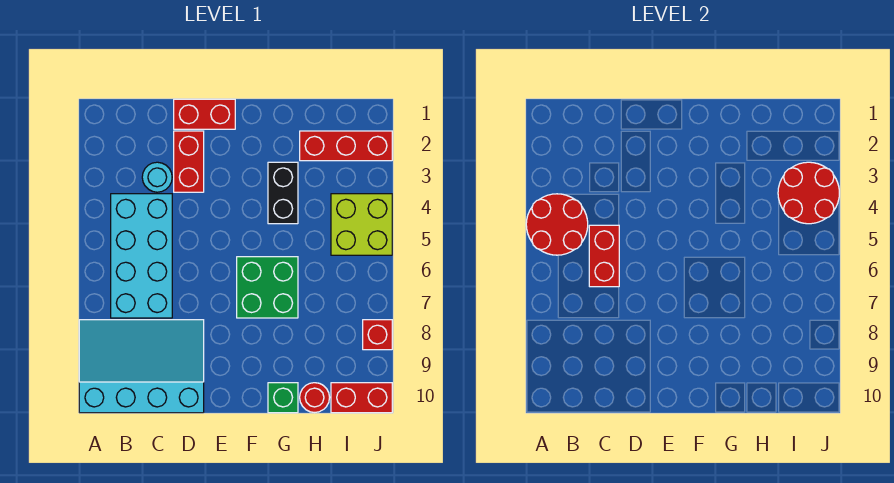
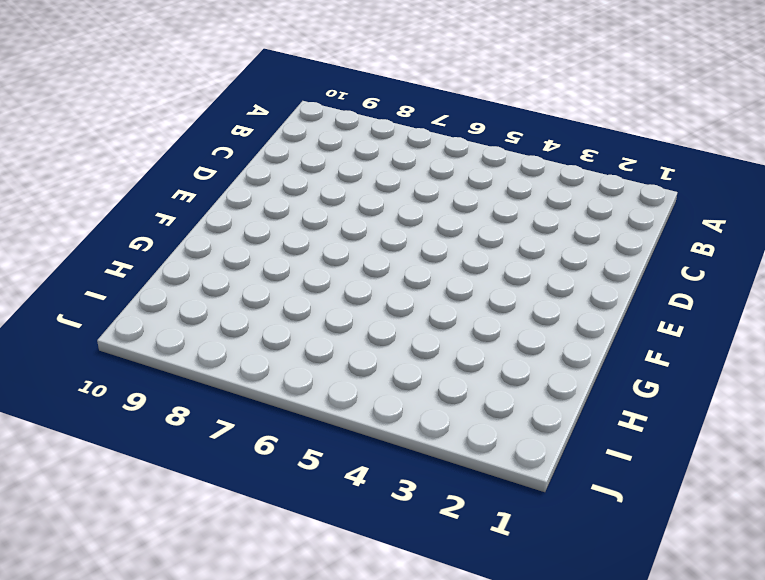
none -> cyan 3x4 slope [79,320,204,413]
none -> cyan 2x4 brick [111,194,172,318]
none -> cyan 1x1 round brick [142,162,172,192]

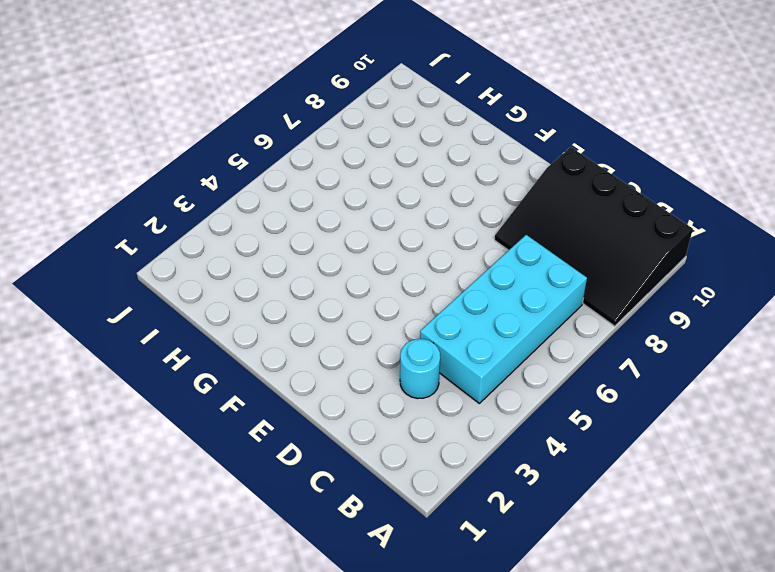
black 3x4 slope [495,147,693,326] -> cyan 3x4 slope [79,320,204,413]
none -> red 1x2 brick [174,99,235,129]
none -> red 1x2 brick [174,131,204,192]
none -> green 2x2 brick [237,257,298,318]

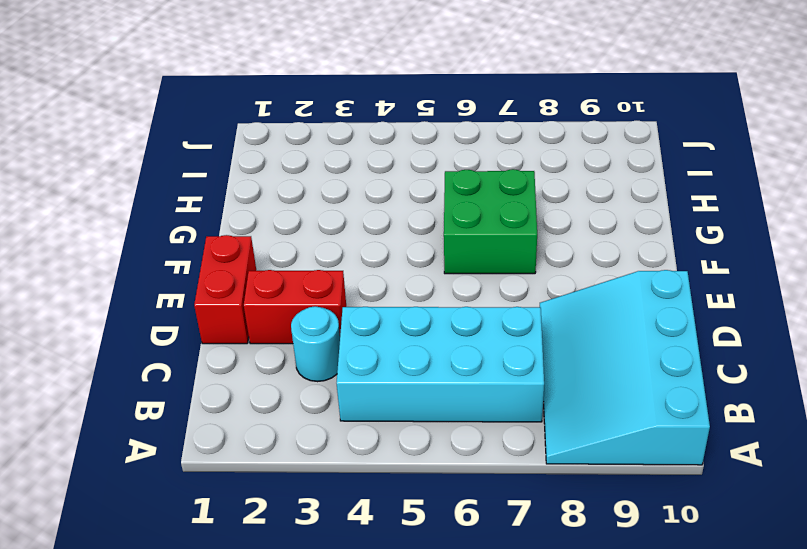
none -> black 1x2 brick [268,162,298,224]
none -> green 1x1 brick [268,383,298,413]
none -> red 1x3 brick [300,131,392,161]

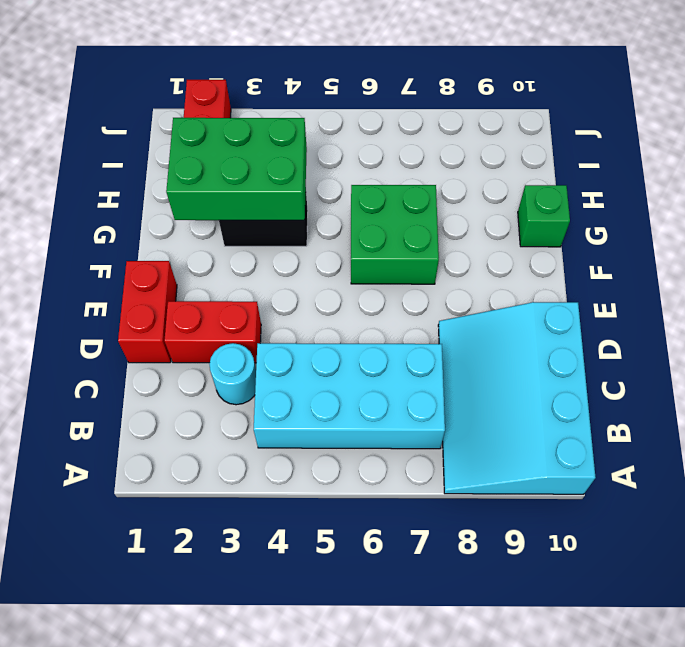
green 2x3 brick [166,118,307,220] -> none
none -> red 1x1 round brick [300,383,330,413]
none -> lime 2x2 brick [331,194,392,255]
none -> red 1x2 brick [331,383,392,413]

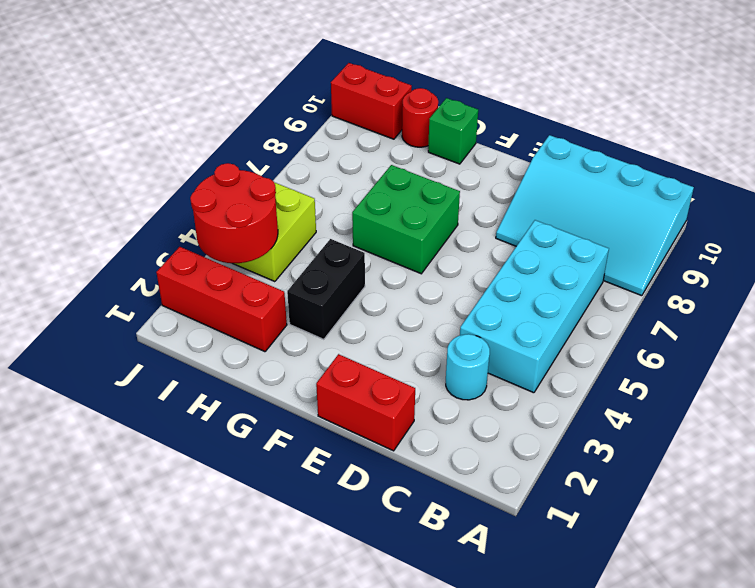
none -> red 1x2 brick [174,131,204,192]
none -> red 1x1 brick [363,320,392,350]
none -> red 2x2 round brick [526,194,588,255]

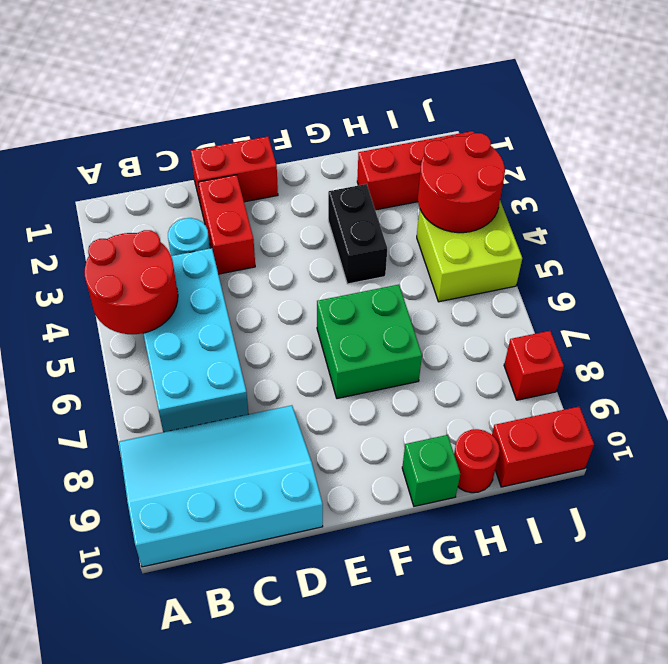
none -> red 1x2 brick [589,225,619,287]

